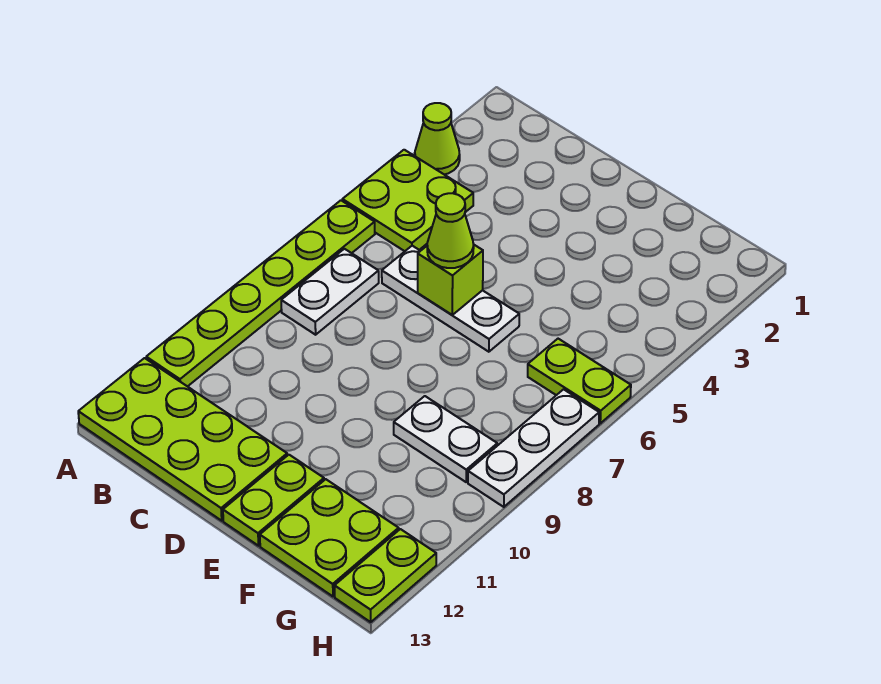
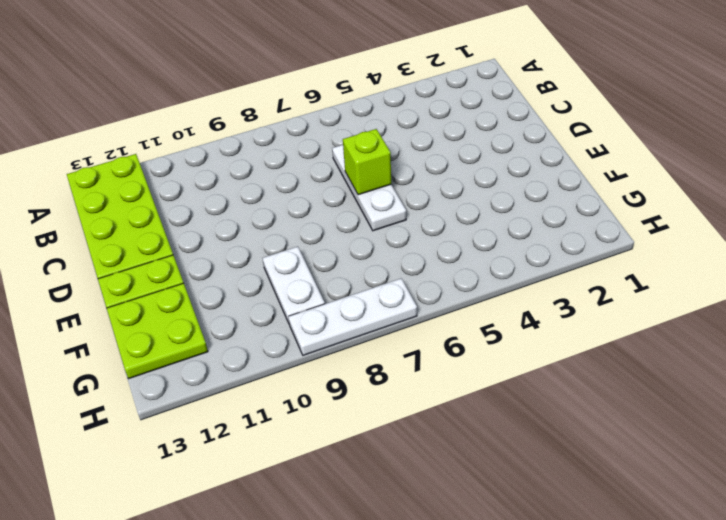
none -> lime 1x1 cone [415,103,460,175]
none -> lime 2x2 plate [342,150,473,251]
none -> lime 1x6 plate [146,200,375,387]

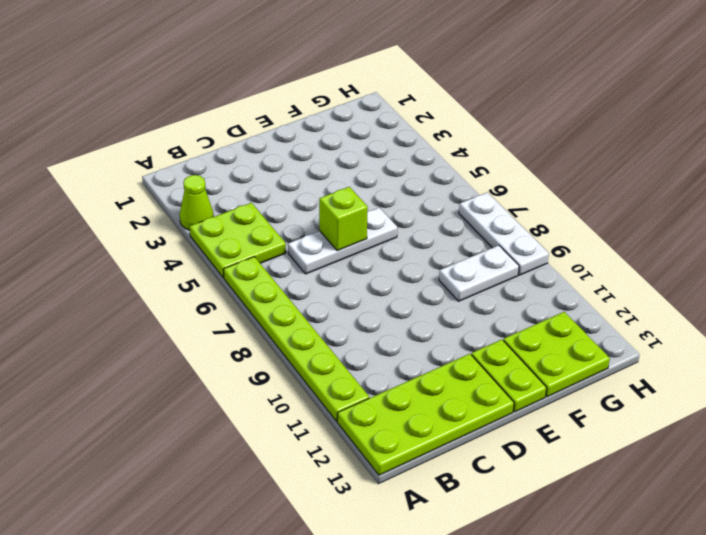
none -> white 1x2 plate [281,249,379,335]
none -> lime 1x2 plate [528,339,631,423]
none -> lime 1x2 plate [335,529,436,622]

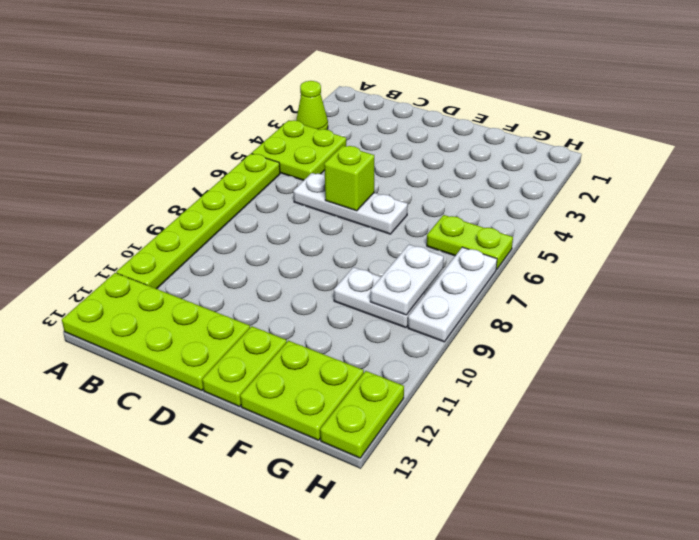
white 1x2 plate [370,245,444,315] -> white 1x2 plate moved to [281,249,379,335]
none -> lime 1x1 cone [427,193,474,268]

